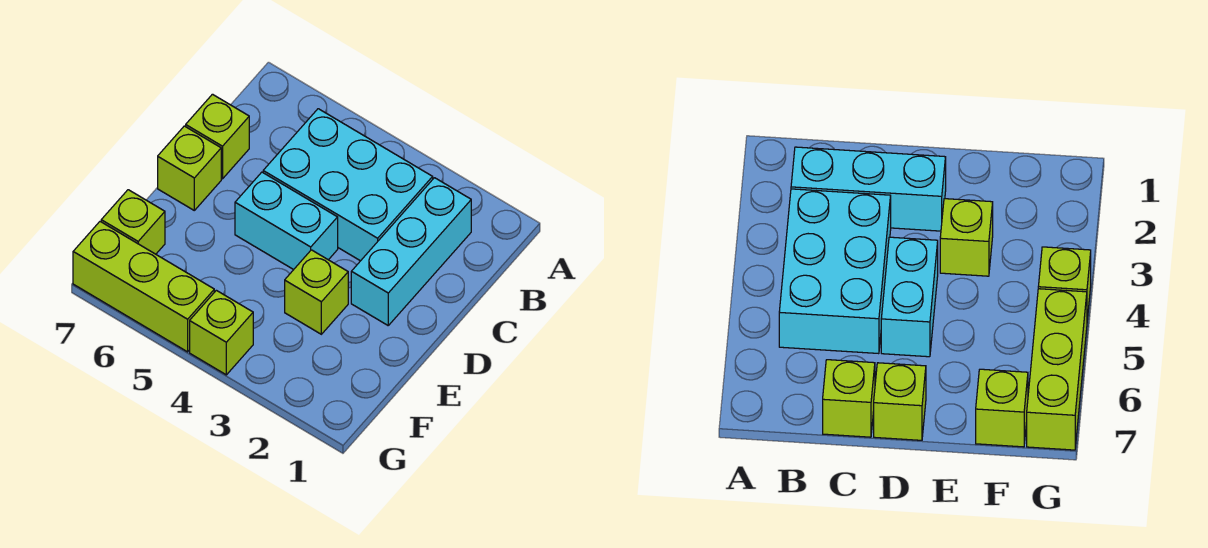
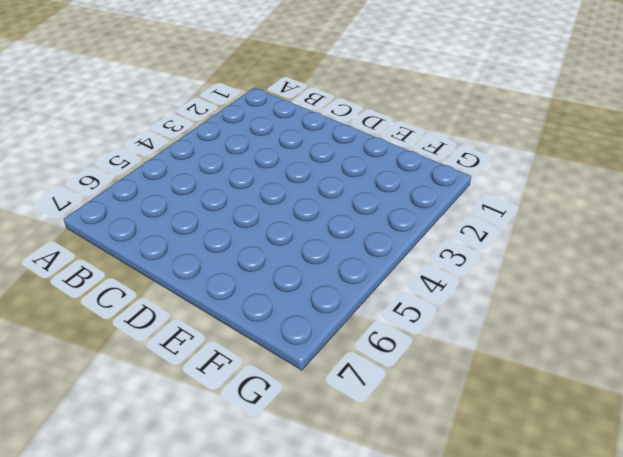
none -> cyan 1x3 brick [351,178,471,325]
none -> cyan 2x3 brick [263,109,433,261]

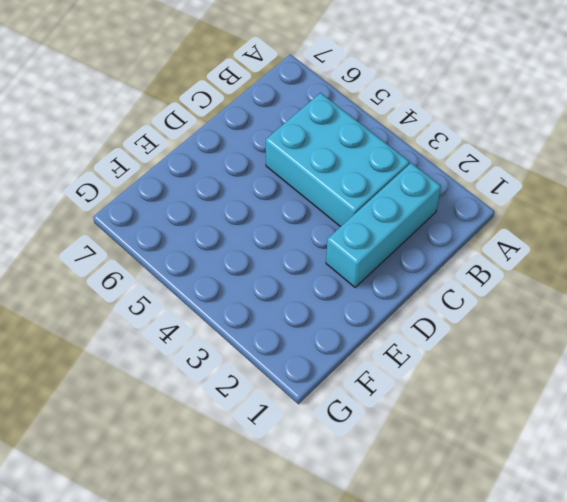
none -> lime 1x1 brick [186,94,249,179]
none -> cyan 1x2 brick [235,172,338,270]

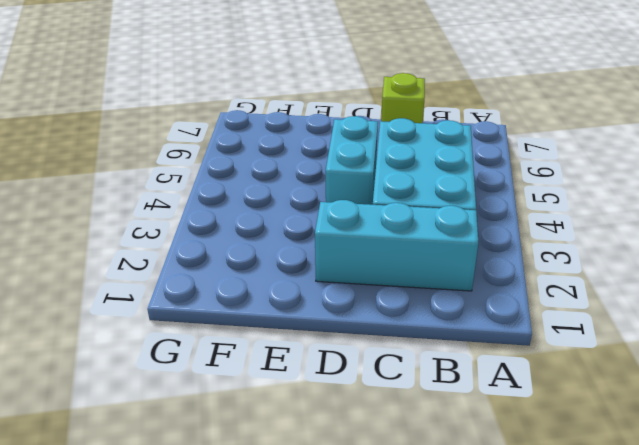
none -> lime 1x1 brick [158,126,221,210]
none -> lime 1x1 brick [285,250,348,334]

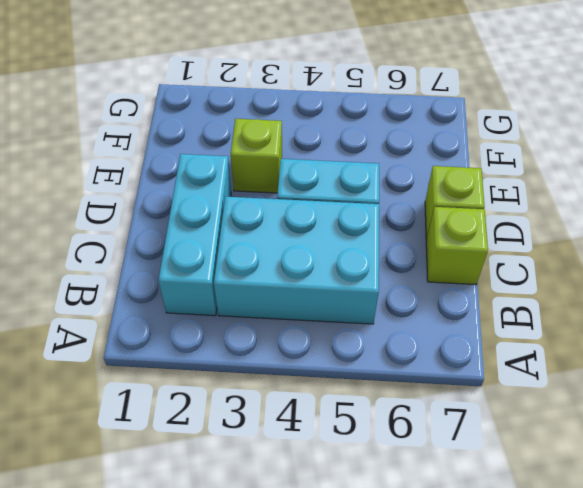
none -> lime 1x1 brick [101,190,165,254]
none -> lime 1x1 brick [190,290,253,375]

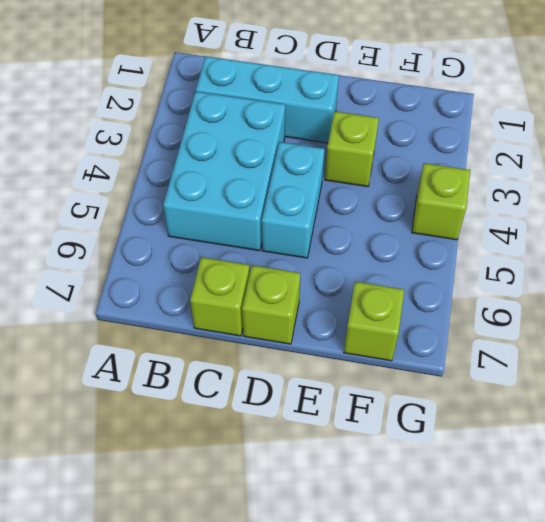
none -> lime 1x3 brick [73,222,214,352]

